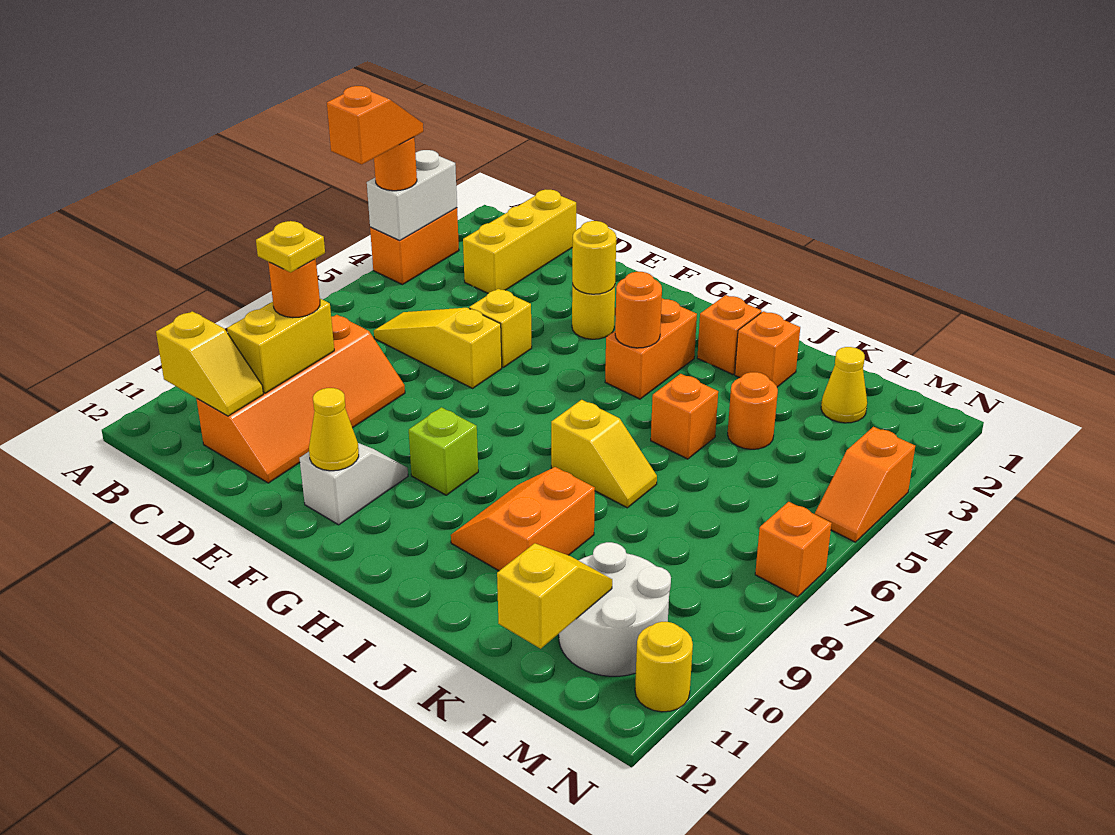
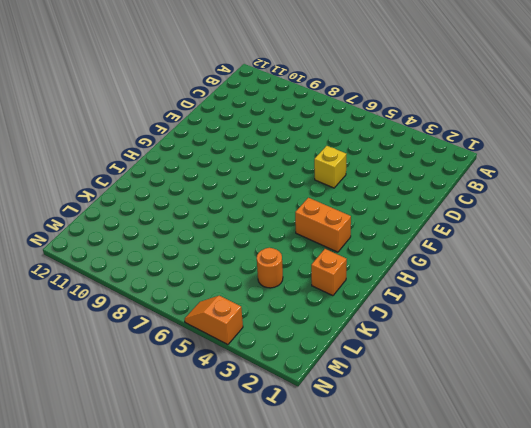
none -> orange 1x2 brick [370,208,459,285]
none -> yellow 1x3 brick [463,190,576,293]
none -> yellow 1x3 slope [374,308,502,388]
none -> orange 2x4 slope [197,315,405,483]

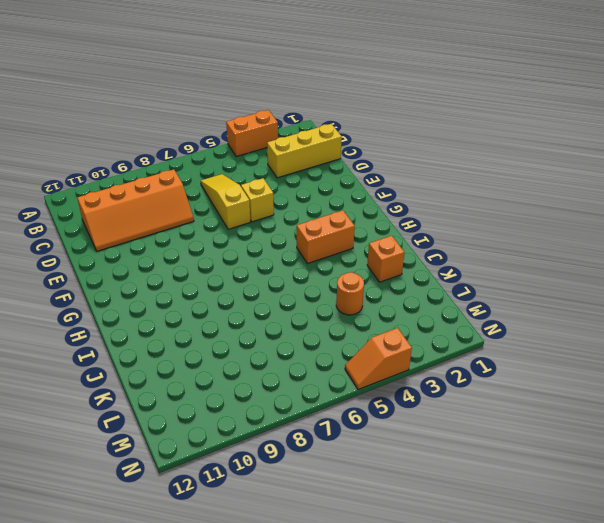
none -> yellow 1x1 round brick [572,284,615,339]
none -> white 1x2 slope [300,443,408,525]
none -> lime 1x1 brick [409,407,478,495]
none -> orange 1x1 brick [697,295,762,375]

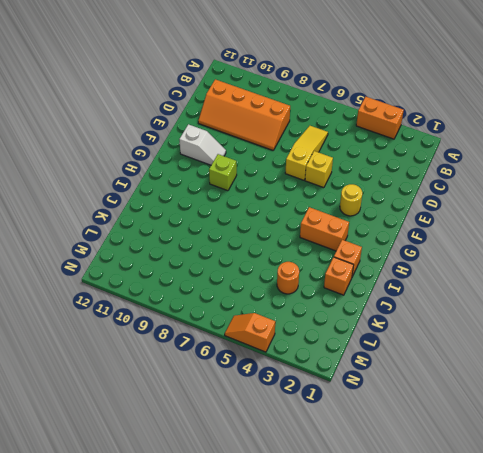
none -> yellow 1x3 brick [463,190,576,293]
none -> yellow 1x2 slope [551,400,657,508]
none -> orange 2x2 slope [451,467,595,571]
none -> orange 1x1 brick [651,374,718,459]

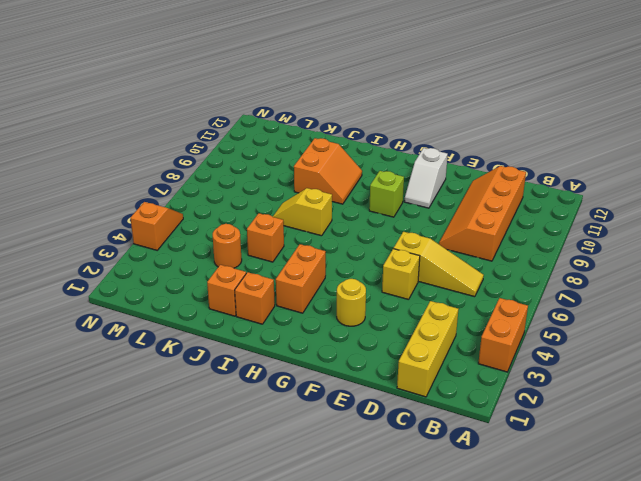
none -> yellow 1x1 cone [821,347,867,423]
none -> white 2x2 round brick [559,542,671,676]
none -> orange 1x1 brick [755,502,832,597]
none -> yellow 1x1 round brick [635,622,693,712]

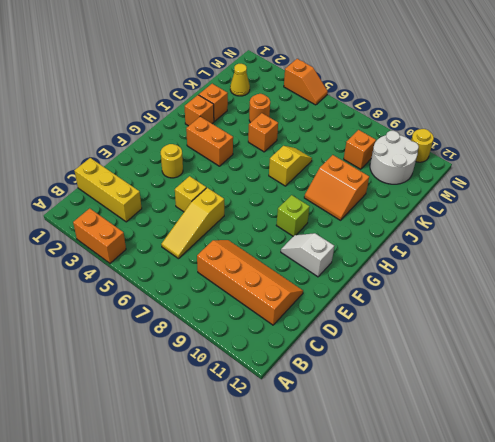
orange 1x1 brick [344,130,376,169] -> orange 1x1 brick moved to [755,502,832,597]
none -> white 1x2 brick [367,150,457,240]
none -> yellow 1x2 slope [156,311,263,416]
none -> yellow 1x2 brick [227,299,334,393]
none -> yellow 1x1 round brick [572,221,616,294]

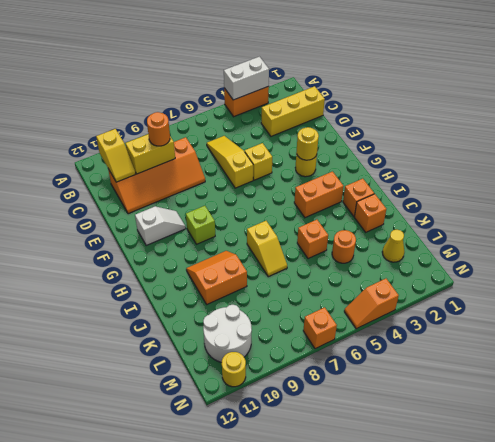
none -> yellow 1x1 cone [309,388,359,471]
none -> orange 1x1 round brick [615,272,662,348]
none -> yellow 1x2 slope [497,543,612,649]
none -> orange 1x1 round brick [374,137,417,191]

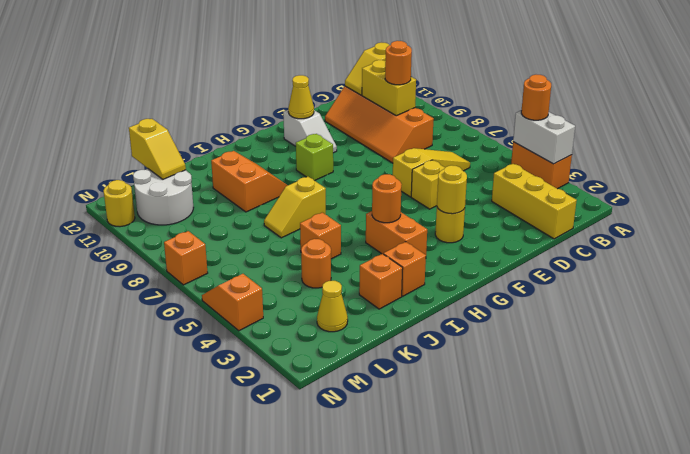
none -> orange 1x2 slope [327,86,423,164]
none -> yellow 1x1 plate [256,221,325,272]

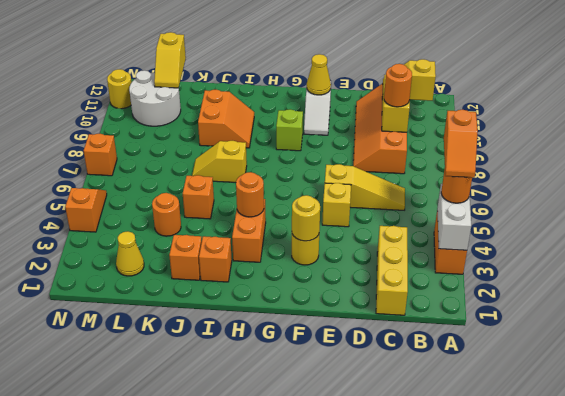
none -> yellow 1x1 plate [256,221,325,272]

